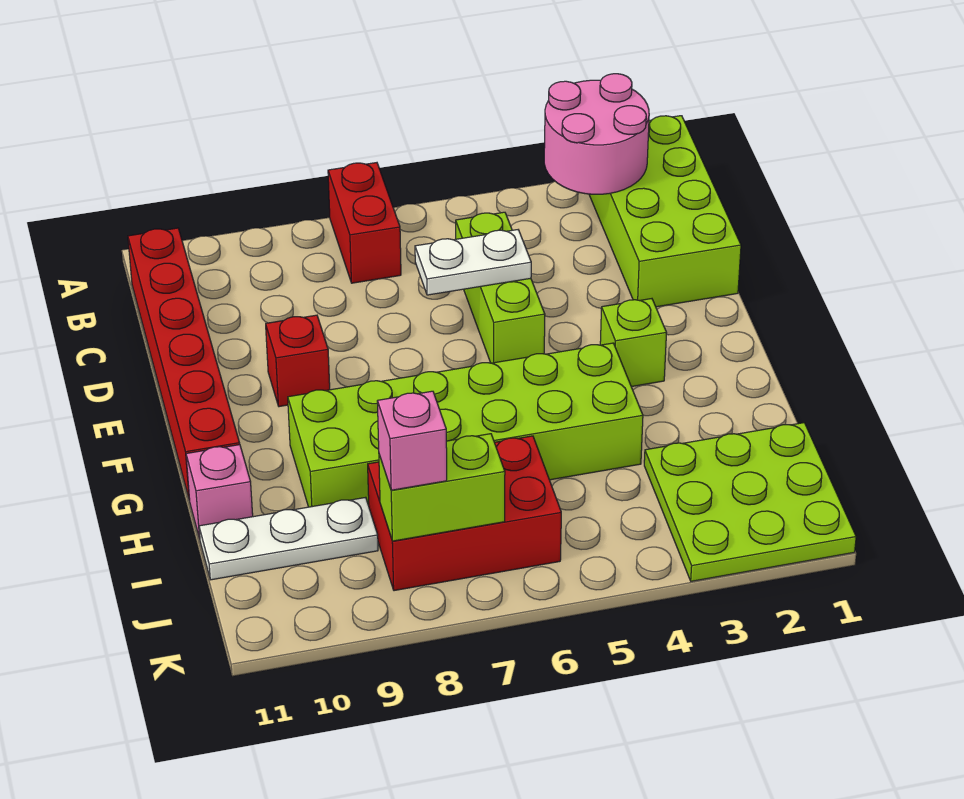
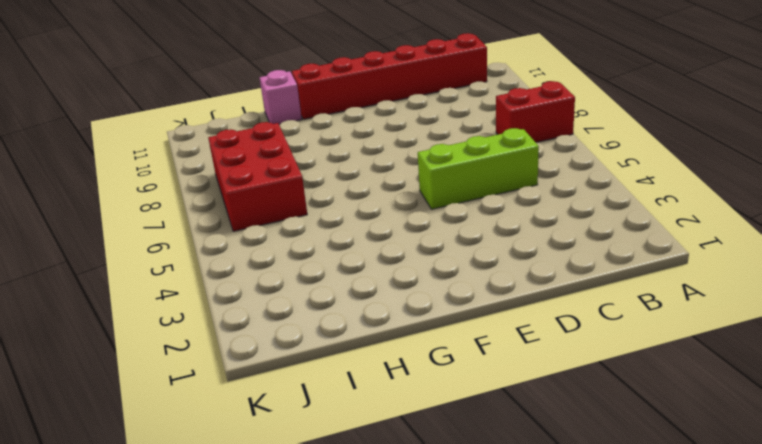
none -> lime 2x4 brick [589,116,741,307]
none -> red 1x1 brick [266,315,330,407]
none -> lime 1x1 brick [600,299,667,387]

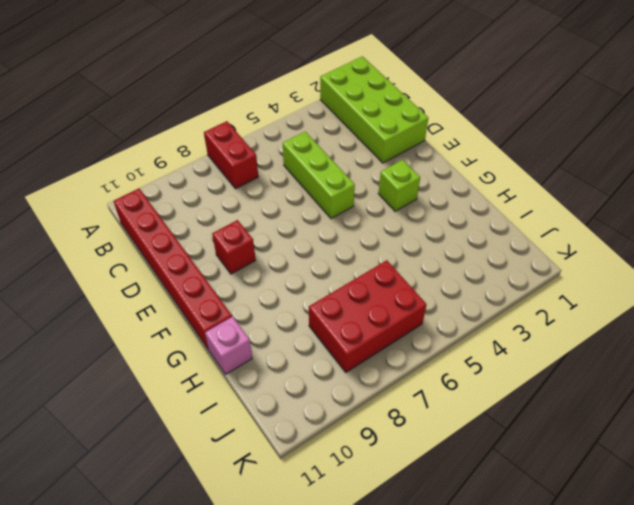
none -> lime 2x6 brick [288,343,643,507]
none -> lime 3x3 plate [644,423,856,581]
none -> white 1x3 plate [199,497,378,580]

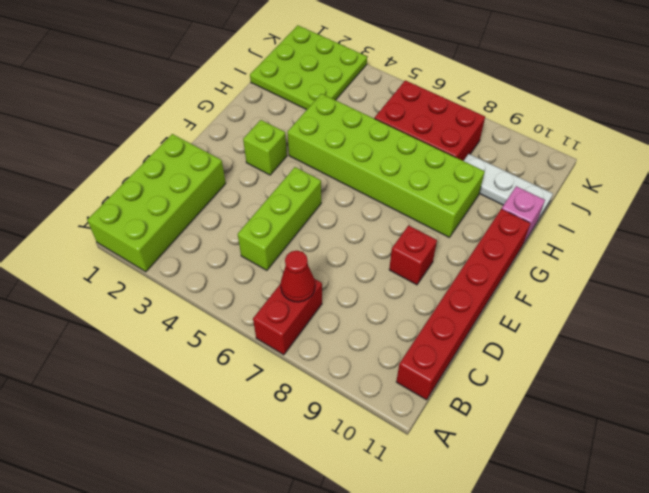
red 1x1 cone [281,251,315,302] -> none
none -> pink 2x2 round brick [544,74,649,194]
none -> white 1x2 plate [415,230,531,295]
none -> lime 1x2 brick [379,434,505,541]

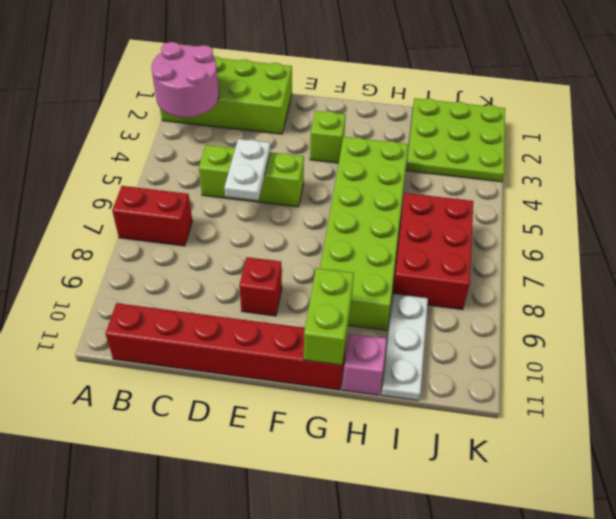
lime 1x2 brick [304,268,354,365] -> lime 1x2 brick moved to [379,434,505,541]
none -> pink 1x1 brick [377,391,447,490]

